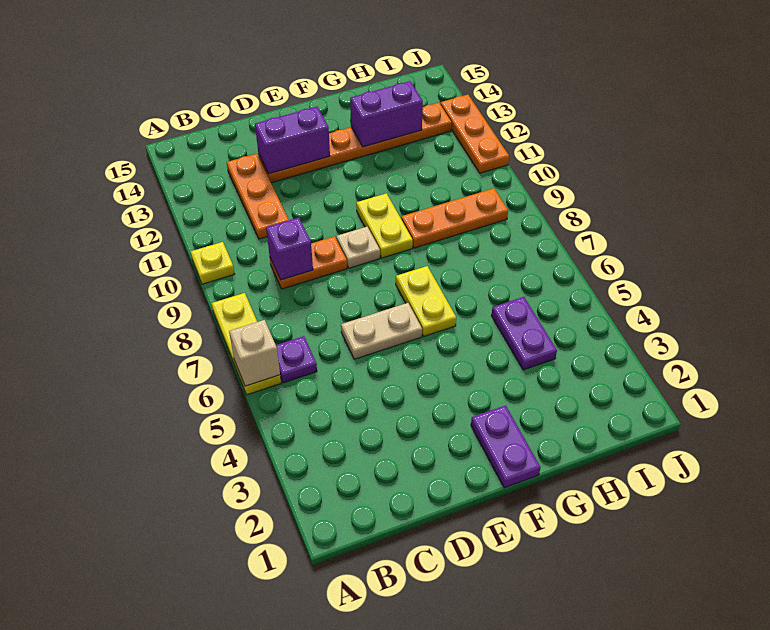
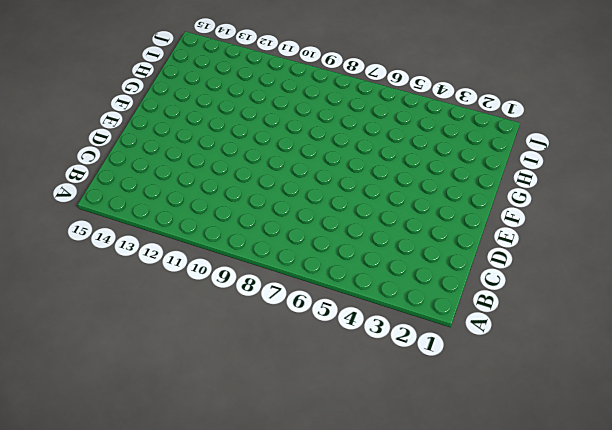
none -> yellow 1x3 plate [211,293,281,395]
none -> yellow 1x1 plate [191,242,234,284]
none -> purple 1x1 plate [276,336,317,383]

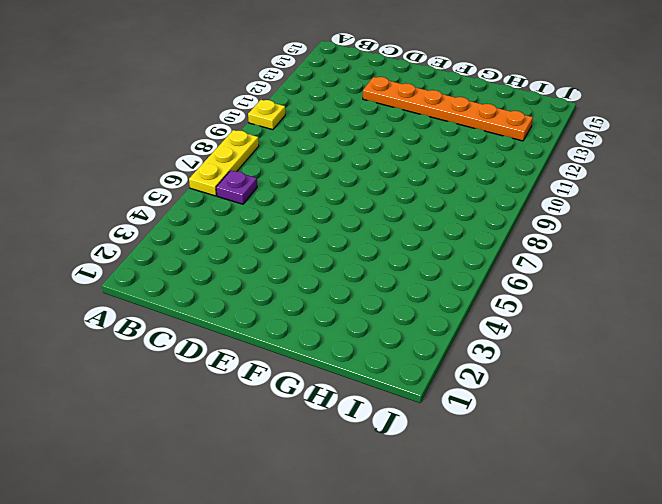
none -> orange 1x2 plate [270,236,347,289]
none -> orange 1x3 plate [227,154,289,239]
none -> tan 1x2 plate [341,303,422,359]

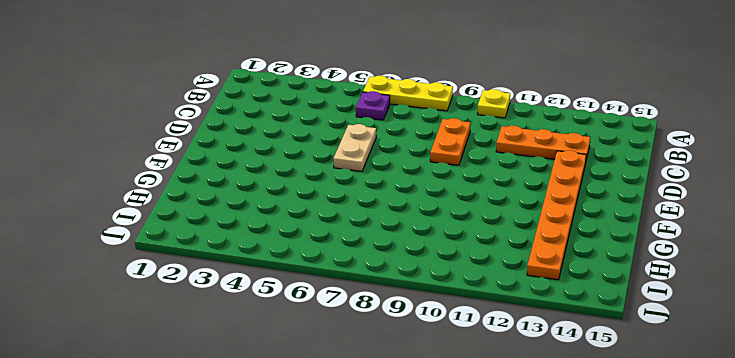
none -> tan 1x1 plate [336,227,380,268]
none -> purple 1x2 plate [471,405,540,488]
none -> yellow 1x2 plate [396,266,456,336]

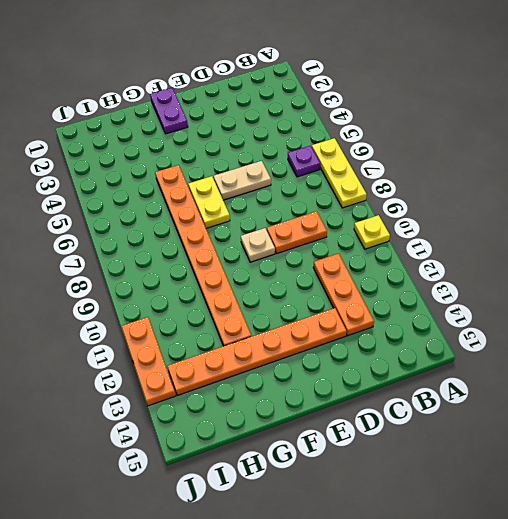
orange 1x8 plate [155,165,251,346] -> orange 1x3 plate [401,188,508,248]
none -> yellow 1x2 plate [356,193,413,258]
none -> purple 1x2 plate [491,297,557,370]
none -> tan 1x1 brick [229,320,280,386]

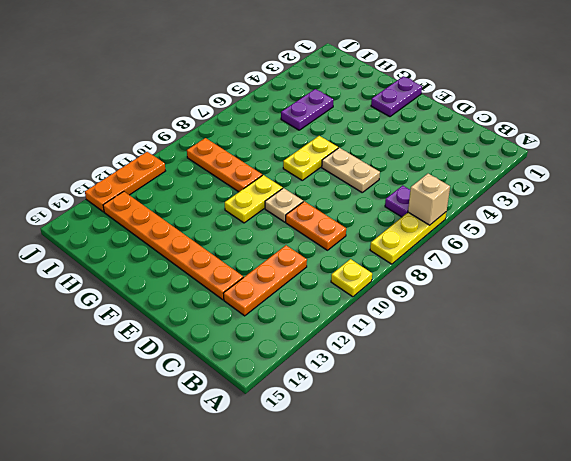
none -> purple 1x1 brick [266,218,313,280]
none -> purple 1x2 brick [255,107,330,174]
none -> purple 1x2 brick [350,81,423,147]

